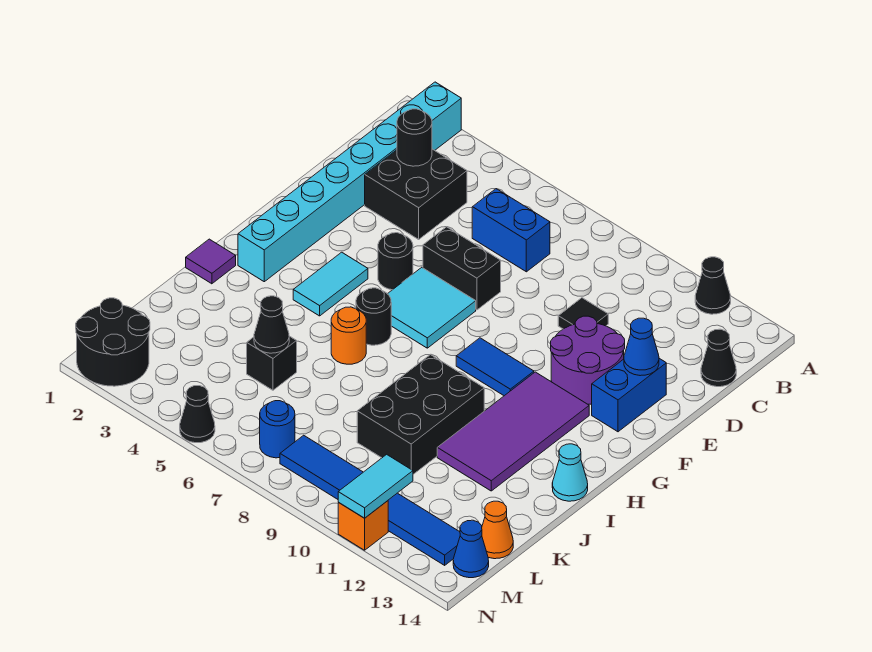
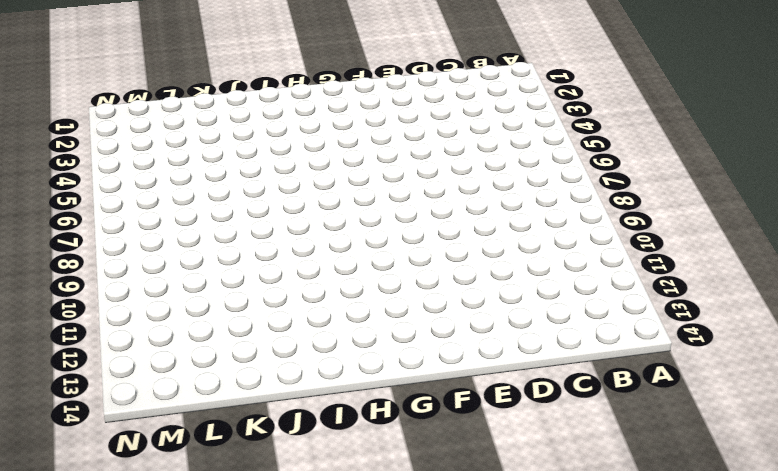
none -> cyan 1x8 brick [238,82,461,282]
none -> black 1x1 cone [695,257,731,314]
none -> black 2x2 brick [365,149,467,239]
none -> blue 1x2 brick [472,189,550,272]

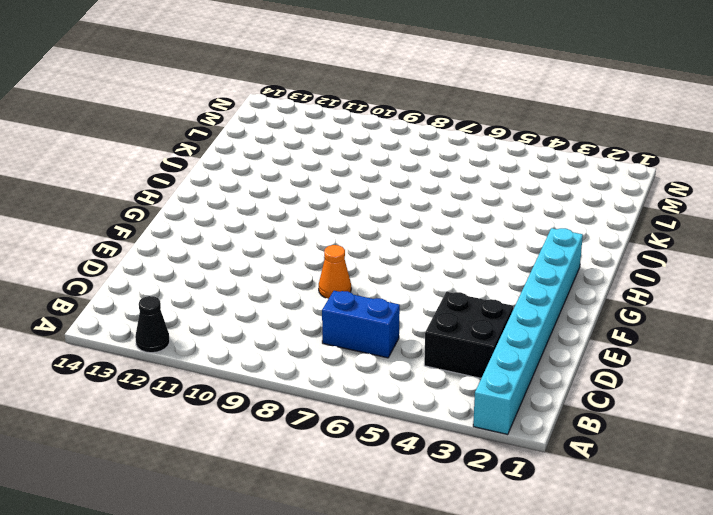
orange 1x1 cone [319,245,351,299] -> orange 1x1 cone moved to [482,501,513,559]
none -> black 1x1 cone [701,329,736,387]
none -> black 1x1 tile [558,298,608,329]
none -> black 1x2 brick [423,227,501,310]
none -> purple 2x2 round brick [551,316,625,404]

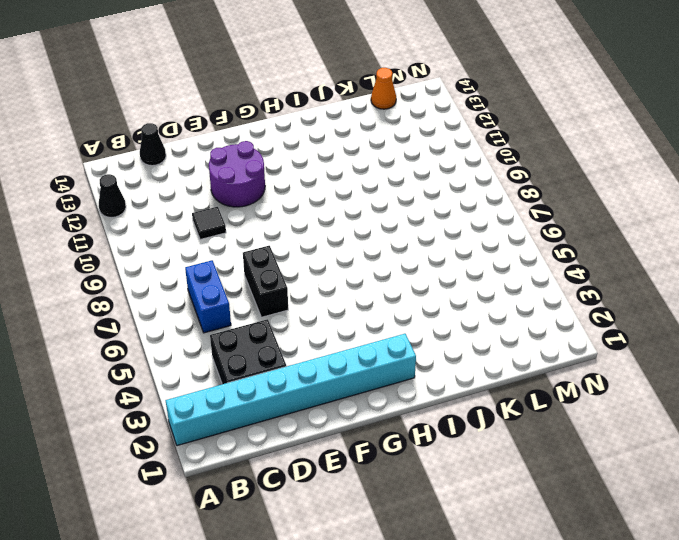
none -> blue 1x2 brick [592,358,666,432]
none -> black 1x1 round brick [378,233,413,290]
none -> cyan 2x2 tile [388,267,476,348]
none -> cyan 1x2 tile [293,252,368,316]

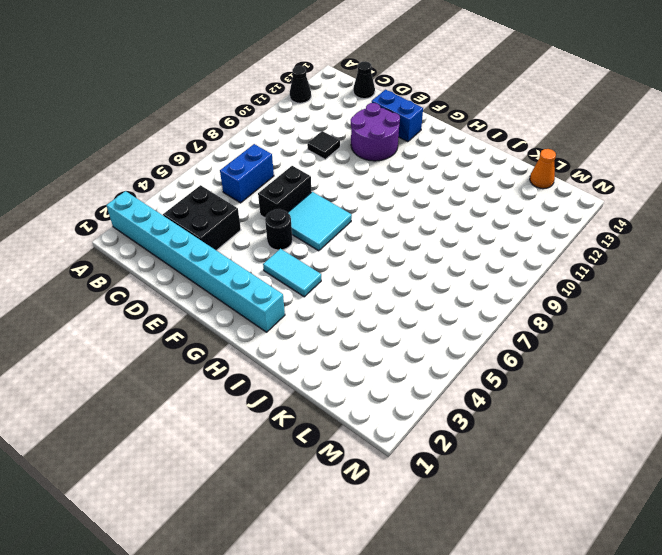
none -> blue 1x2 tile [456,338,534,396]
none -> purple 2x4 tile [437,372,589,491]
none -> black 1x1 round brick [356,288,391,345]
none -> purple 1x1 tile [186,239,236,284]

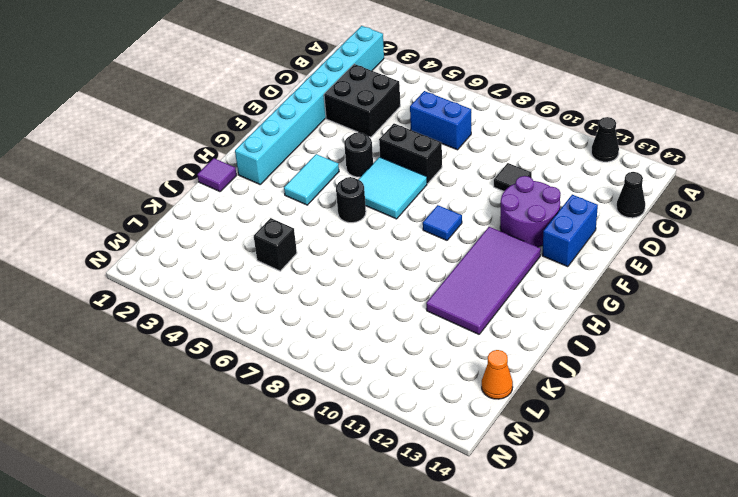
blue 1x1 tile [423,205,462,240] -> blue 1x2 tile [456,338,534,396]
none -> orange 1x1 round brick [331,307,366,364]
none -> black 2x3 brick [357,354,484,474]
none -> cyan 1x1 cone [552,444,588,501]
none -> black 2x2 round brick [76,298,150,386]

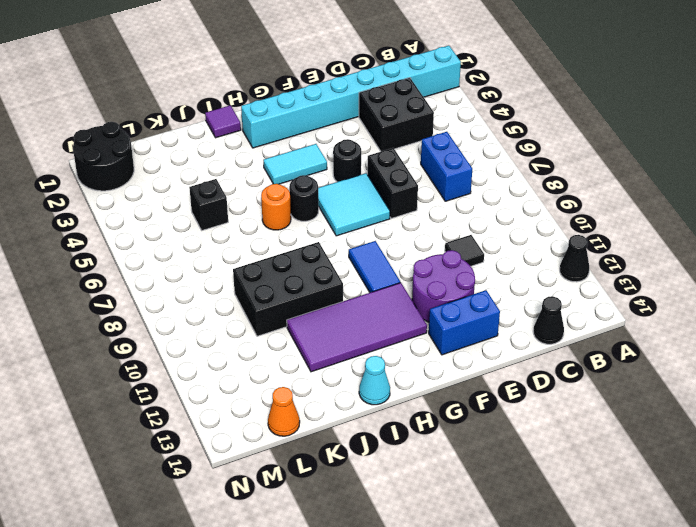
none -> blue 1x1 round brick [260,401,295,458]
none -> blue 1x6 tile [280,435,460,565]
none -> blue 1x1 cone [453,520,489,578]
none -> black 1x1 cone [180,386,215,443]

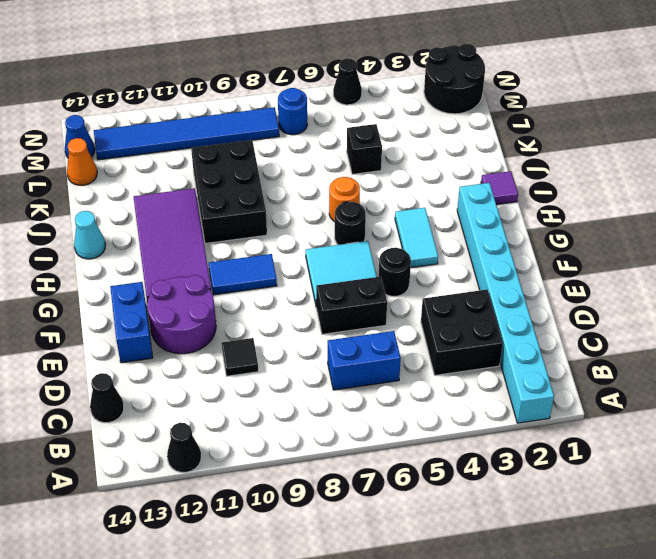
none -> orange 1x1 brick [338,501,388,550]
none -> black 1x1 round brick [397,109,432,166]
none -> blue 1x1 cone [624,318,659,376]
none -> black 1x1 cone [254,296,289,353]

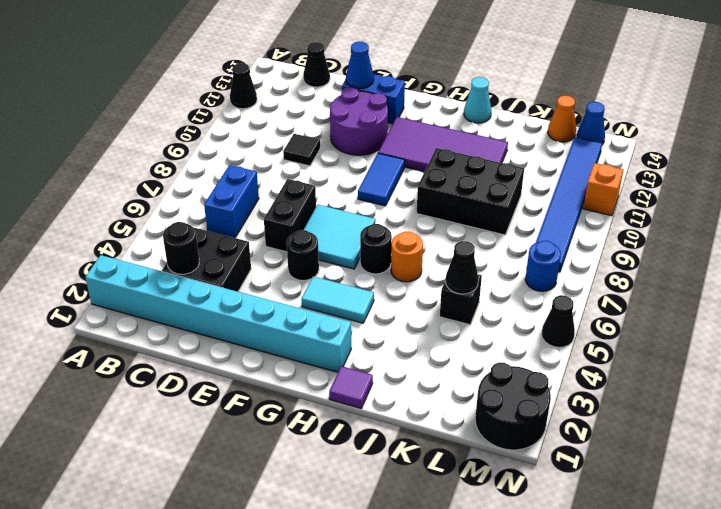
none -> cyan 1x2 tile [338,454,413,518]

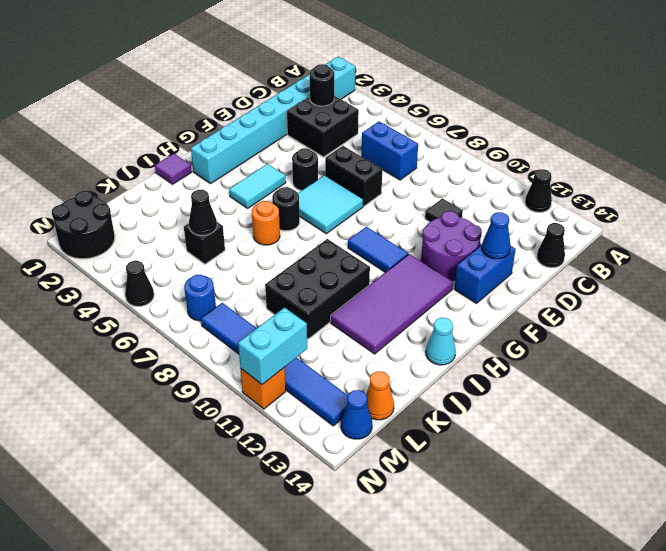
cyan 1x2 brick [238,308,307,385] -> cyan 1x2 tile [338,454,413,518]

